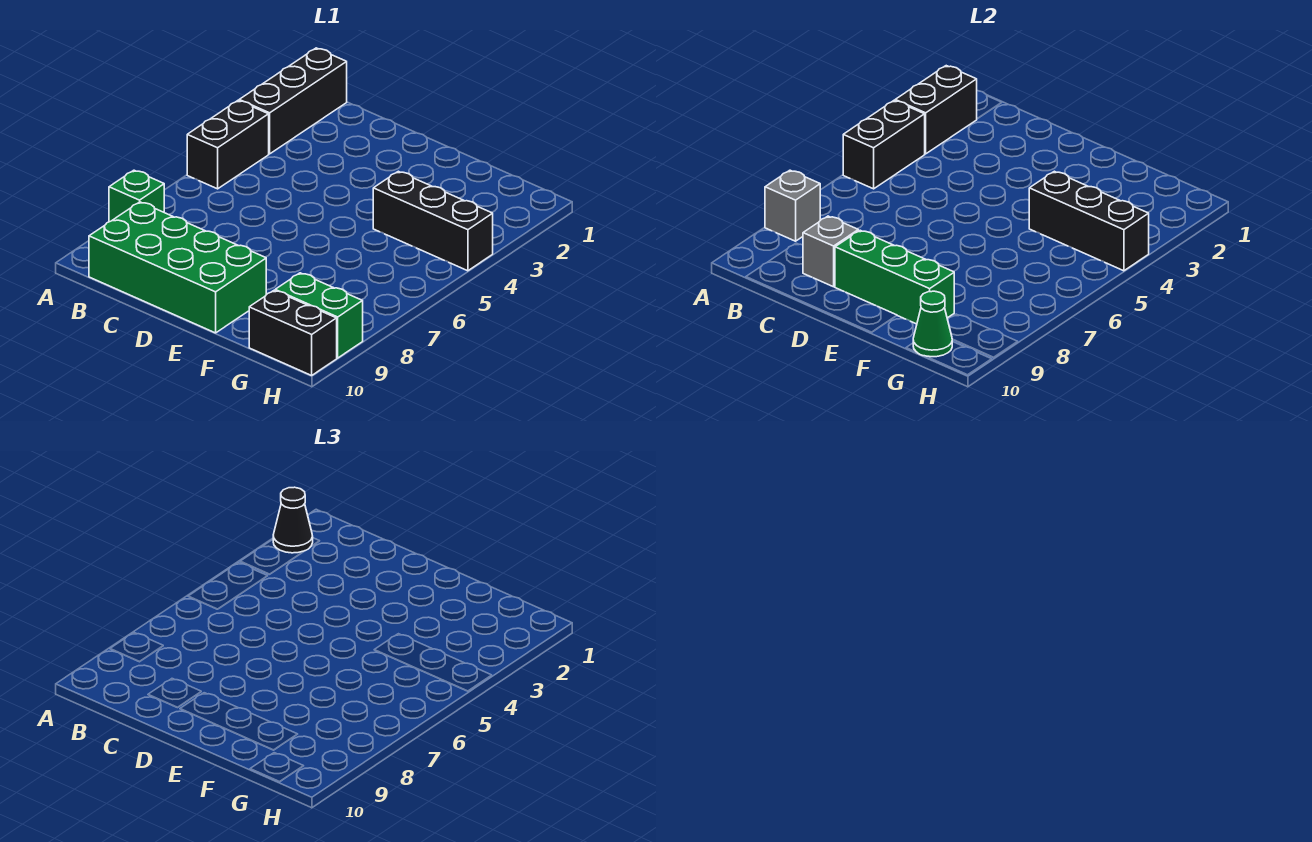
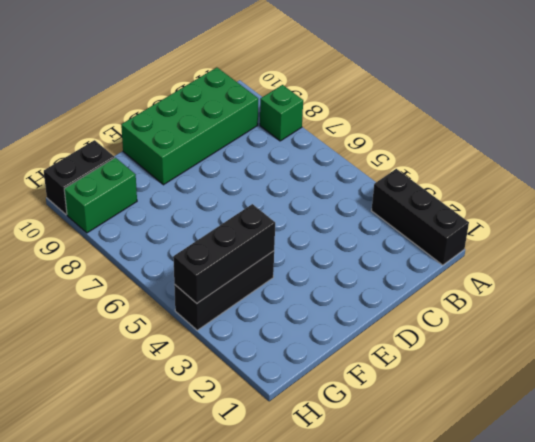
none -> black 1x2 brick [187,101,269,189]
none -> black 1x2 brick [895,66,977,154]
none -> black 1x2 brick [843,101,925,189]

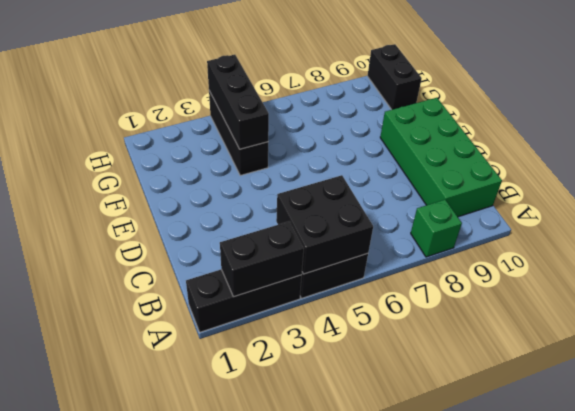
black 2x2 brick [276,175,373,274] -> black 1x2 brick [843,101,925,189]
none -> green 1x2 brick [275,273,363,358]
none -> grey 1x1 brick [765,170,820,241]
none -> grey 1x1 brick [803,216,858,287]

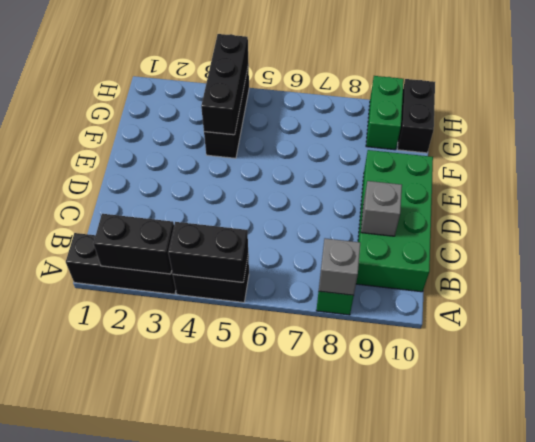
none -> green 1x3 brick [835,230,954,324]
none -> green 1x1 cone [913,291,952,357]
none -> black 1x1 cone [273,487,313,553]

